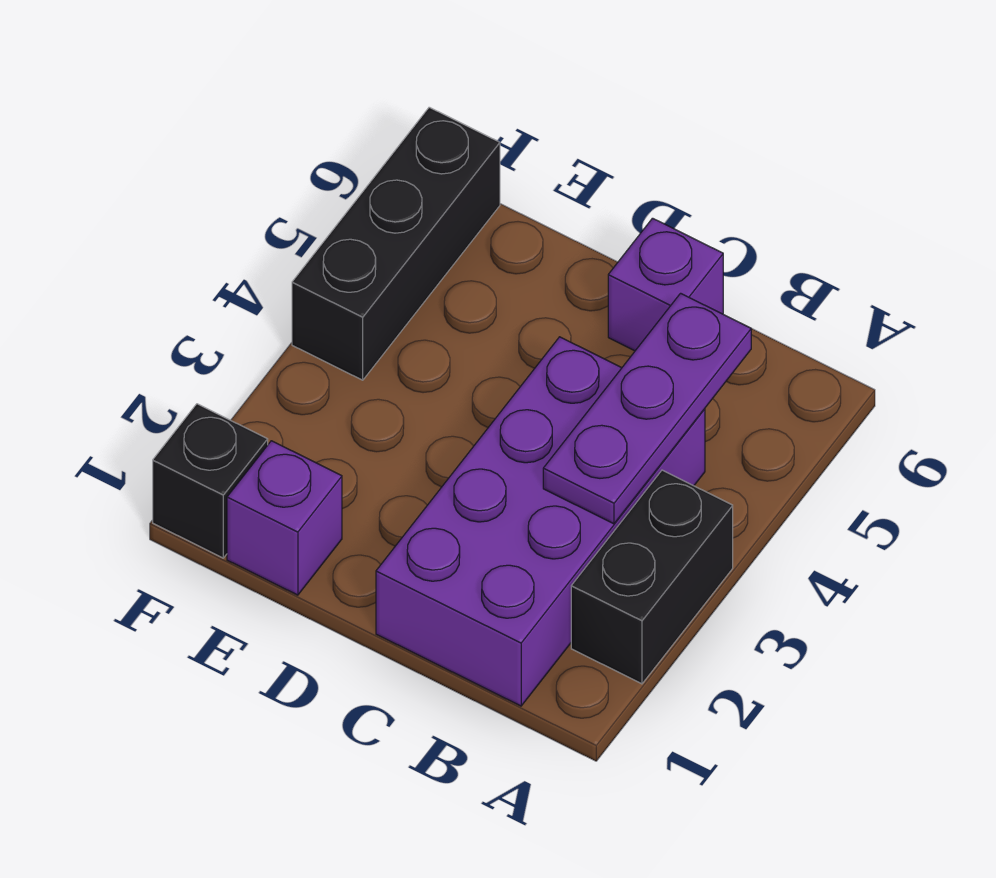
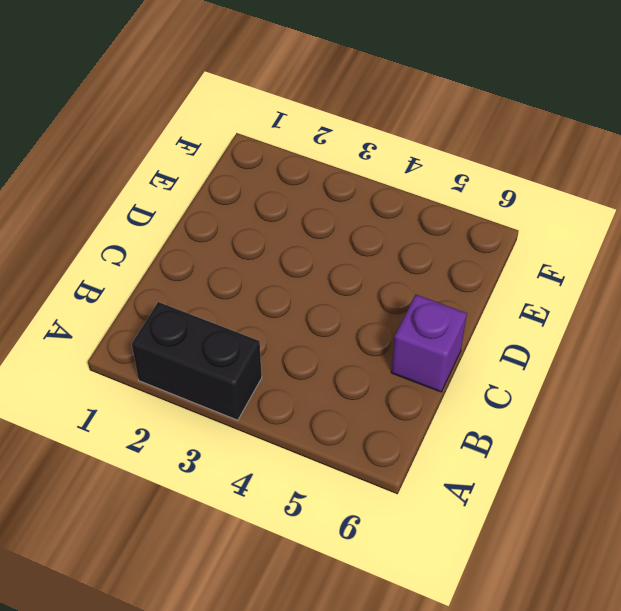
none -> purple 2x4 brick [376,337,705,706]
none -> purple 1x1 brick [227,441,342,595]

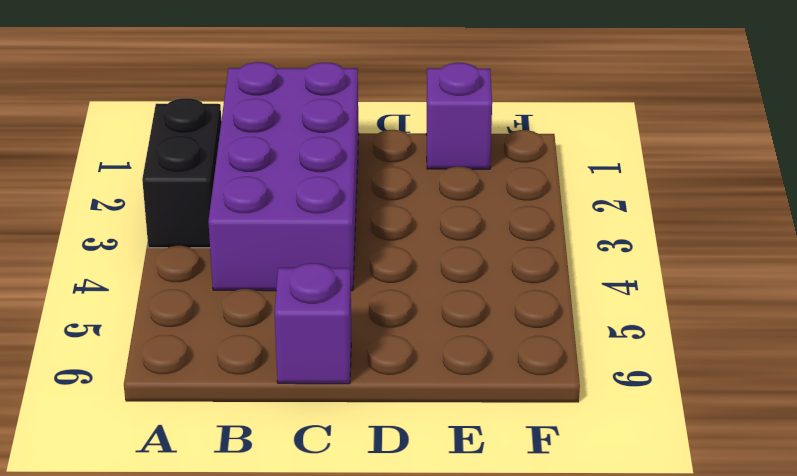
none -> black 1x1 brick [153,404,268,558]
none -> black 1x3 brick [292,107,500,380]

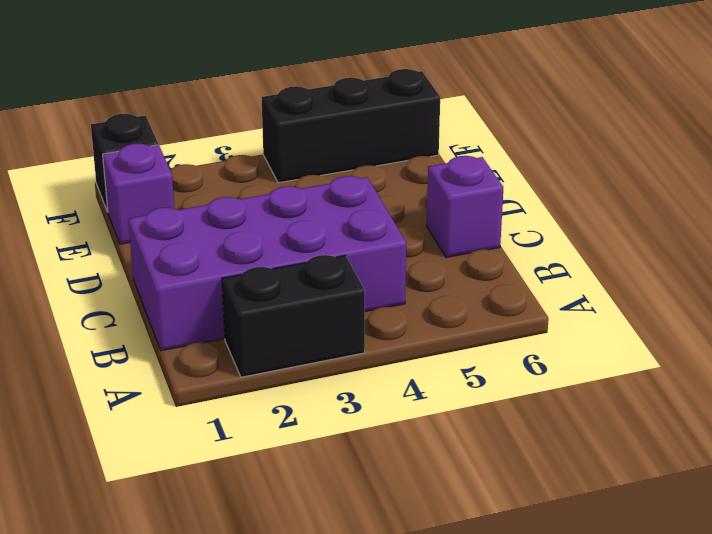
none -> purple 1x3 plate [543,293,751,524]

